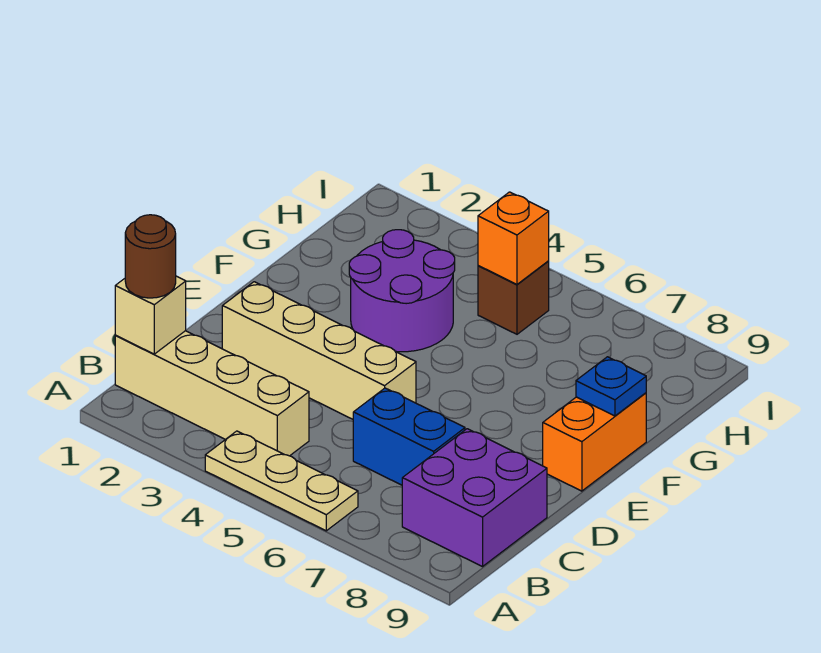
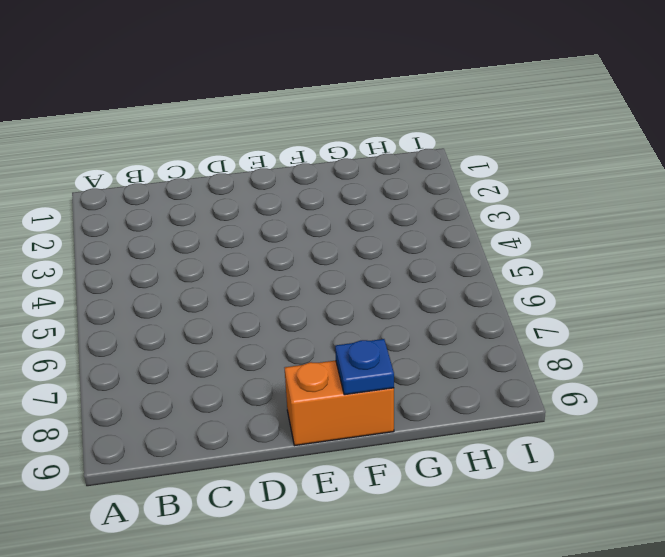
none -> tan 1x3 plate [205,431,358,531]
none -> tan 1x4 brick [115,331,309,456]
none -> purple 2x2 brick [402,429,547,567]

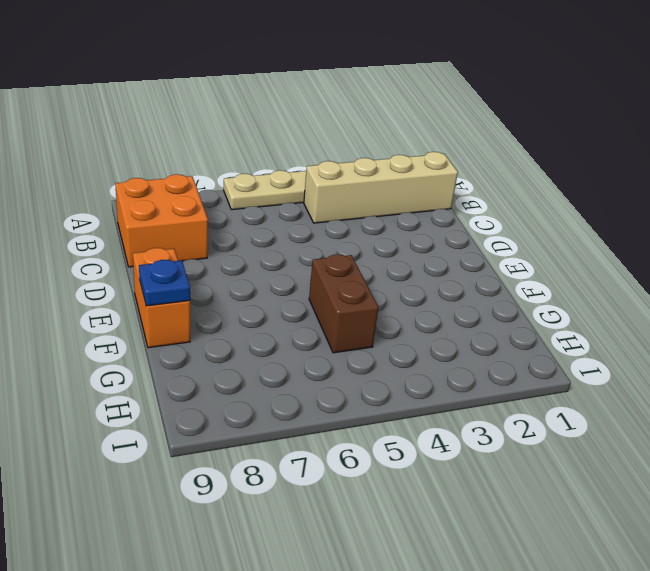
orange 2x2 brick [115,174,208,267] -> purple 2x2 brick [402,429,547,567]
brown 1x2 brick [309,254,379,353] -> none
none -> blue 1x2 brick [353,388,465,485]
none -> tan 1x4 brick [222,282,416,419]
none -> purple 2x2 round brick [349,230,455,352]

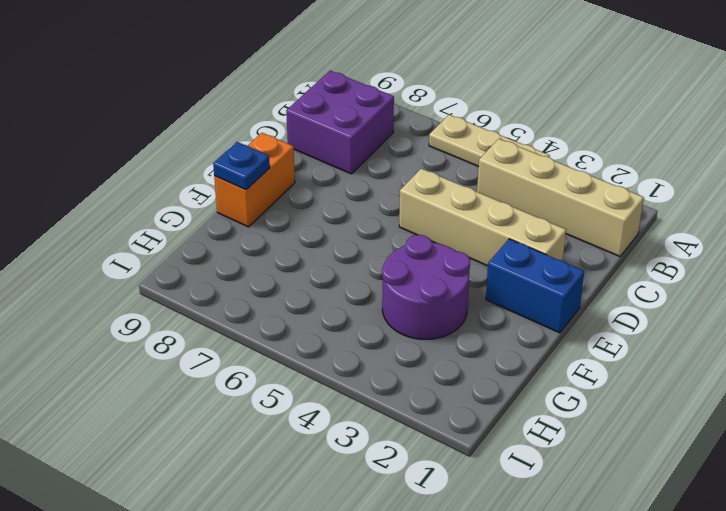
blue 1x2 brick [486,239,584,333] -> blue 1x2 brick moved to [353,388,465,485]
none -> brown 1x1 brick [478,261,549,334]
none -> tan 1x1 brick [115,276,186,354]
none -> orange 1x1 brick [478,192,549,284]

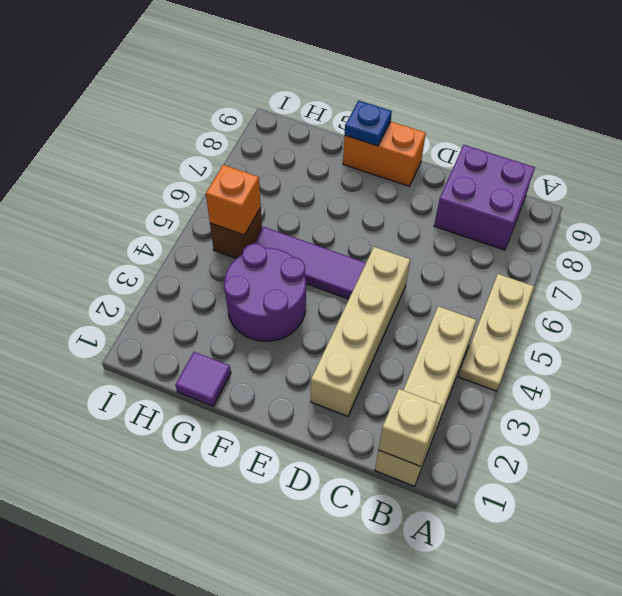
purple 1x3 tile [254,227,366,299] -> none
purple 1x1 tile [175,352,231,406] -> none
none -> blue 1x2 brick [353,388,465,485]
none -> brown 1x1 round brick [125,215,176,298]

